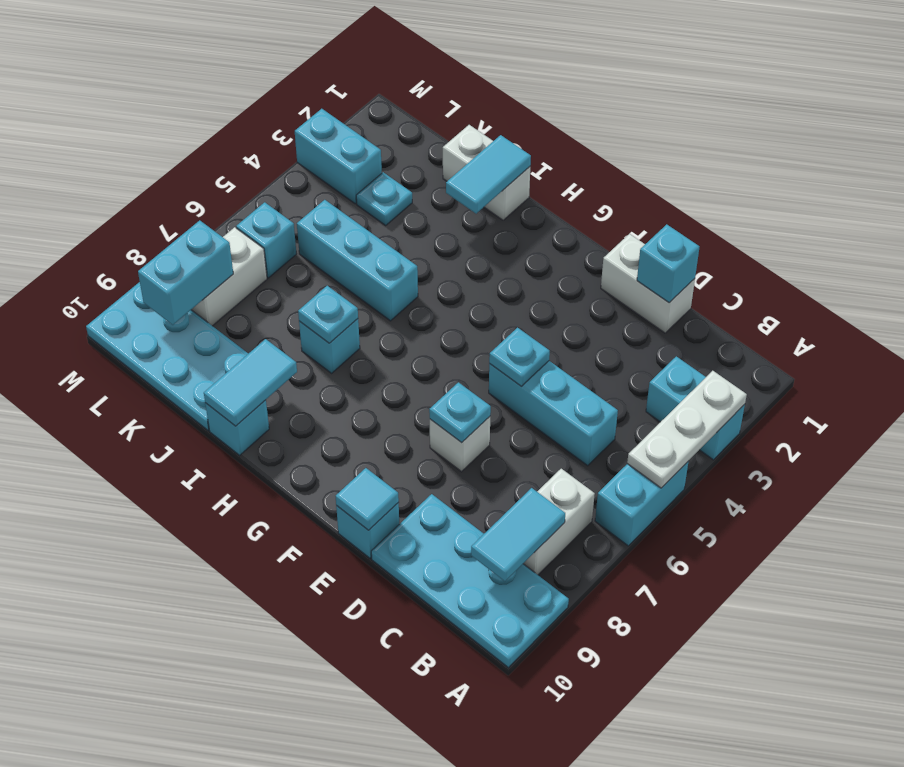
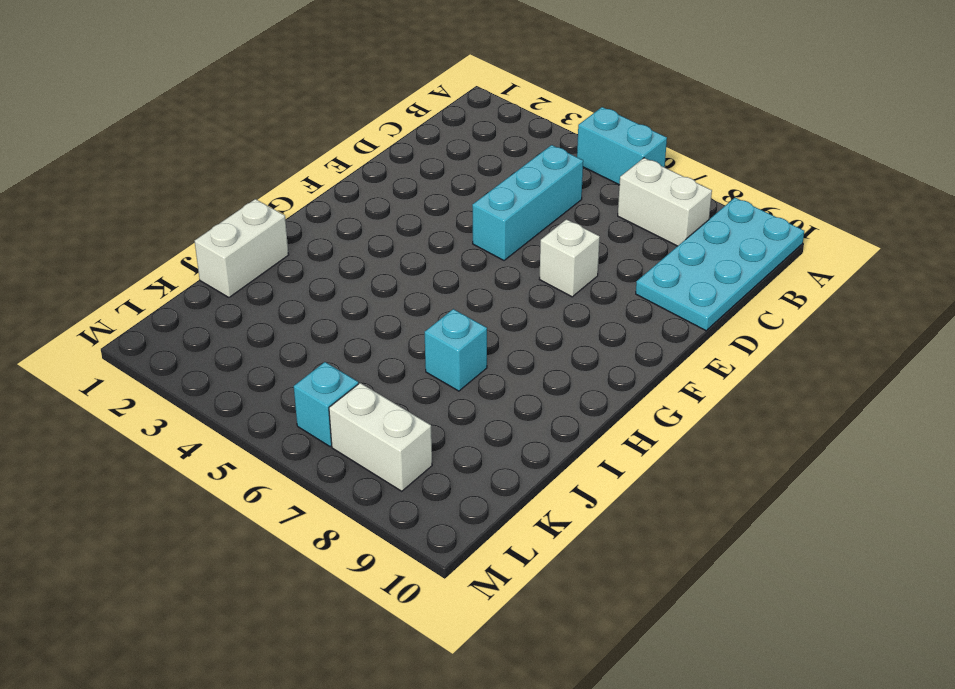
none -> cyan 1x2 brick [646,356,745,460]
none -> white 1x2 brick [601,234,695,333]
none -> cyan 1x1 brick [336,503,399,558]

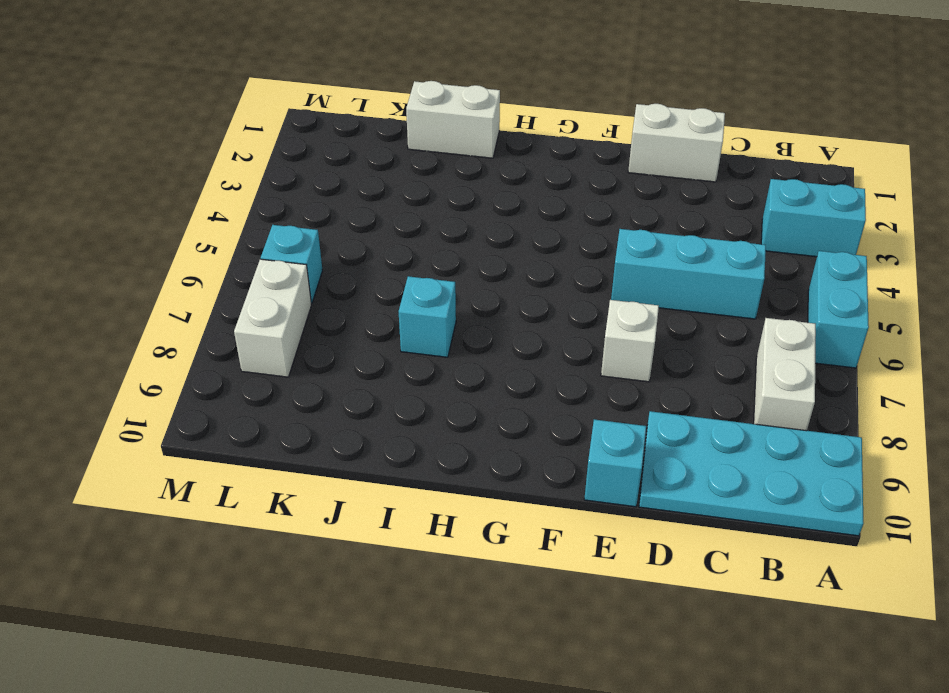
none -> cyan 1x3 brick [297,200,418,321]
none -> cyan 1x1 brick [205,400,269,455]
none -> cyan 2x4 plate [86,282,248,431]

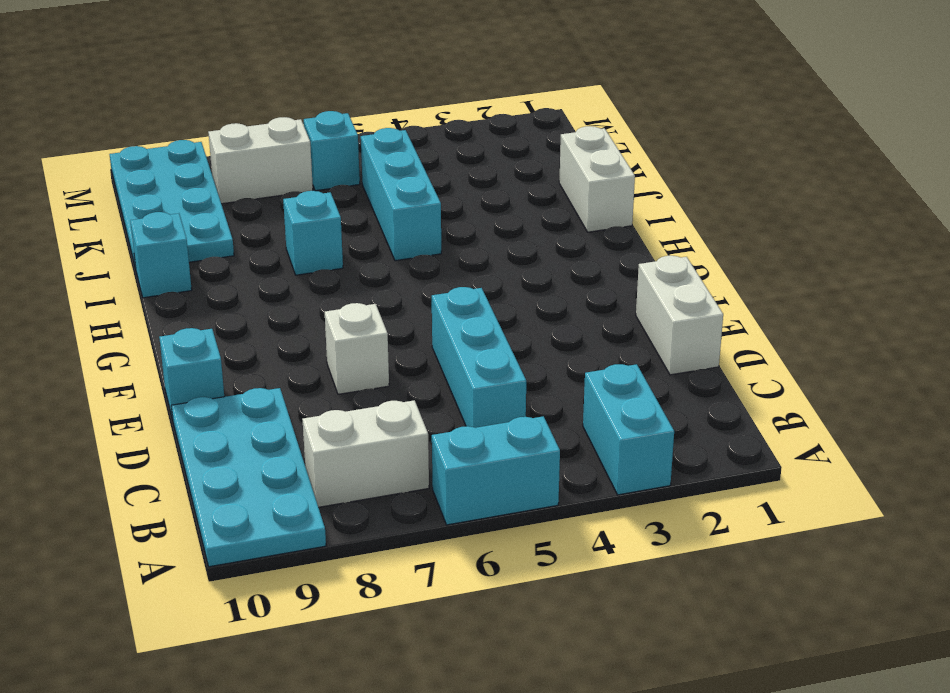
none -> cyan 1x1 plate [356,172,412,225]
none -> cyan 1x2 brick [295,109,382,204]
none -> white 1x3 plate [627,371,747,488]

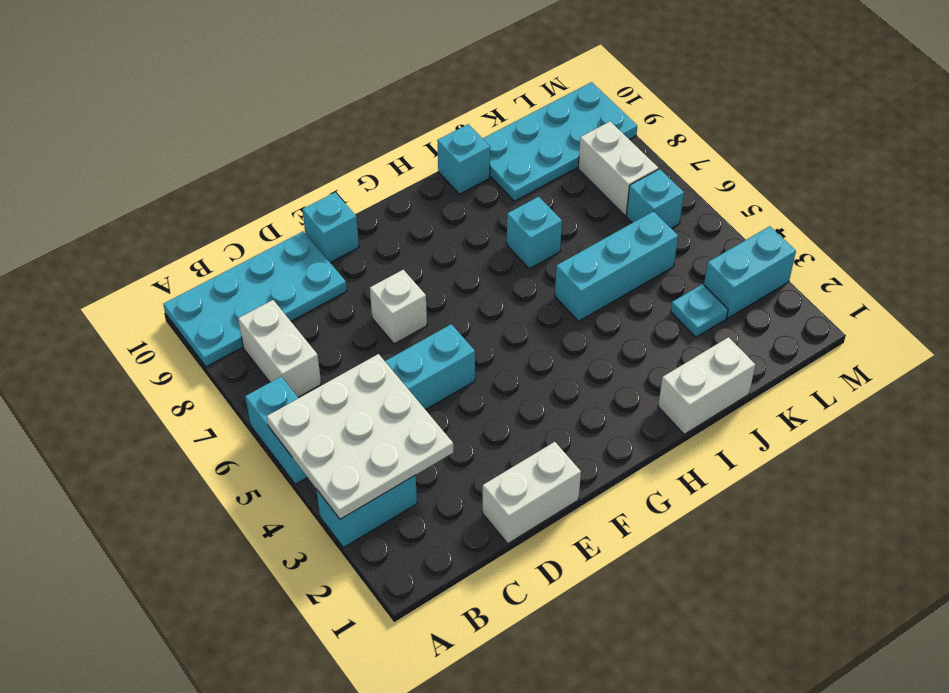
white 3x3 plate [267,354,453,519] -> white 1x3 plate [627,371,747,488]
none -> cyan 1x2 tile [471,488,565,581]
none -> cyan 1x1 brick [637,224,699,303]
none -> cyan 1x1 plate [489,328,550,386]

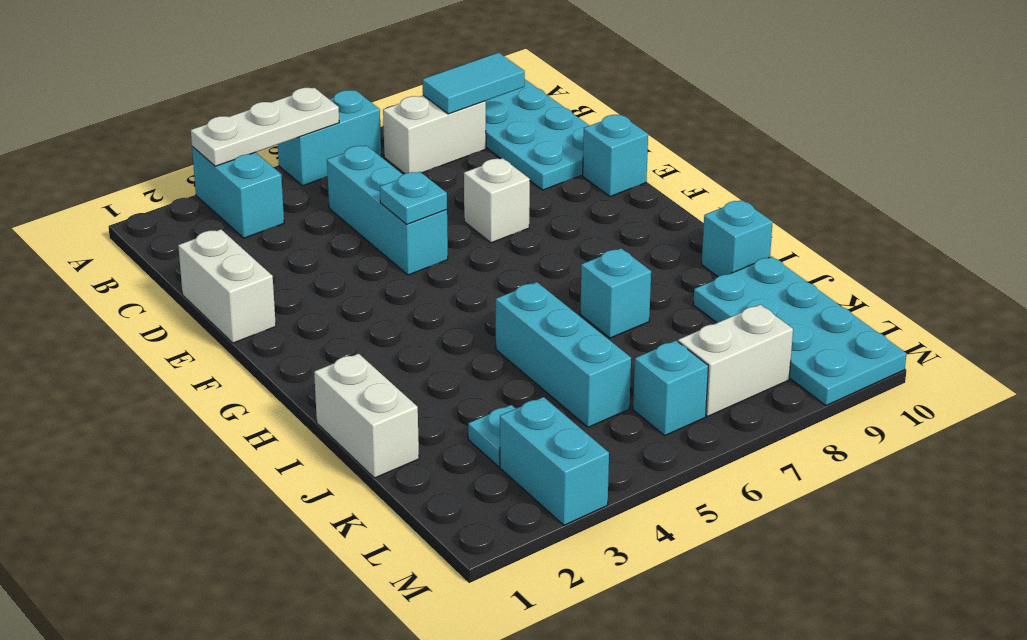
none -> cyan 1x1 brick [637,224,699,303]
none -> cyan 1x1 plate [429,382,491,443]
none -> cyan 1x1 tile [336,468,399,530]

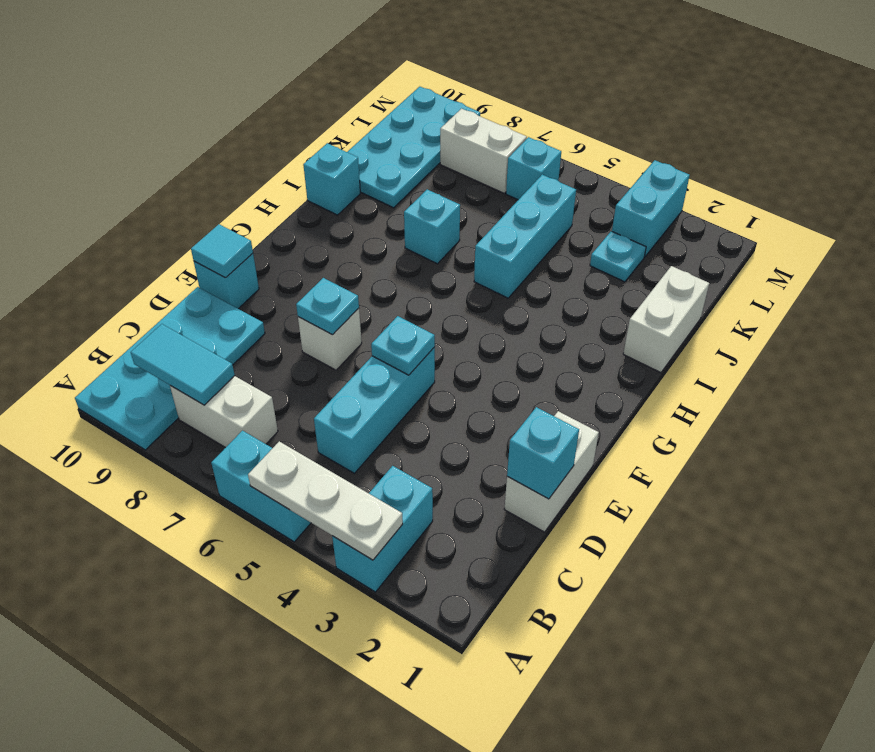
none -> cyan 1x2 tile [446,135,531,214]
none -> cyan 1x1 plate [298,286,358,343]
none -> cyan 1x2 tile [204,339,297,426]

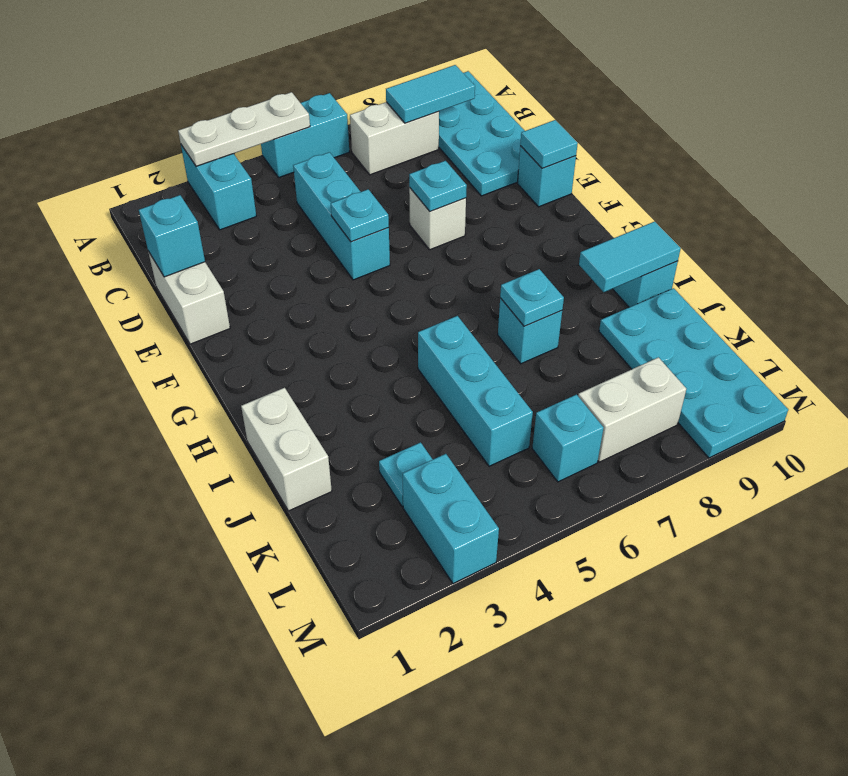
none -> cyan 1x2 tile [446,135,531,214]
none -> cyan 1x2 brick [138,220,233,325]

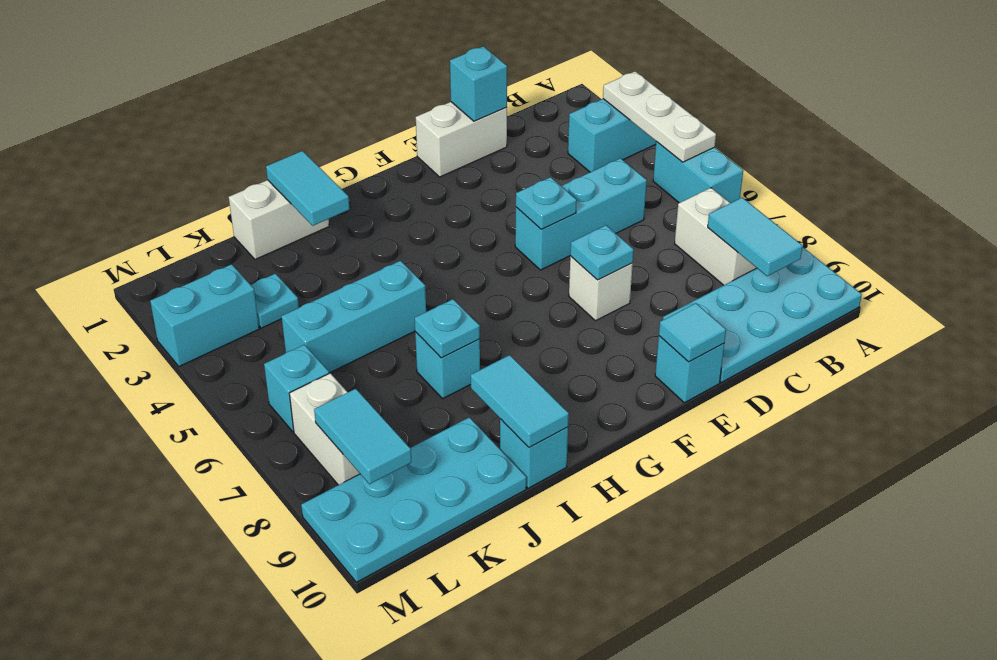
cyan 1x2 tile [314,389,411,484] -> cyan 1x2 brick [138,220,233,325]

